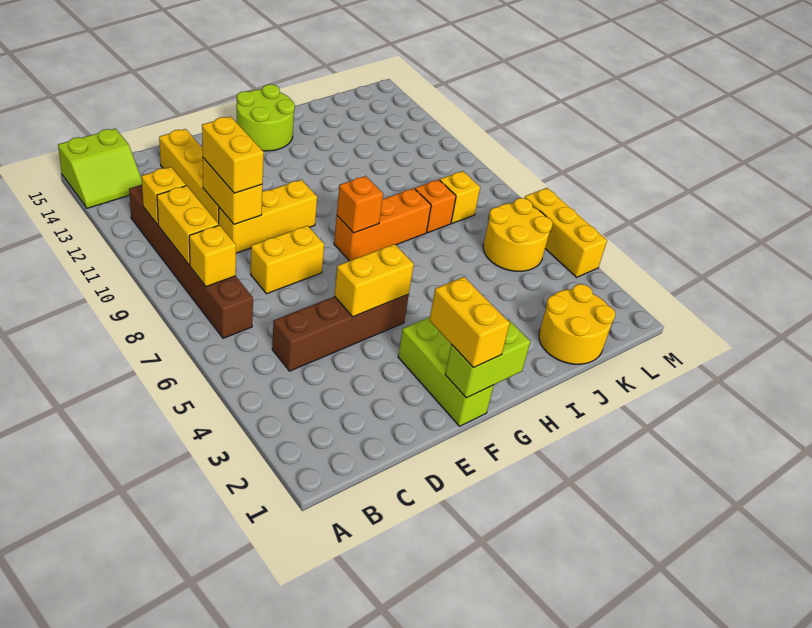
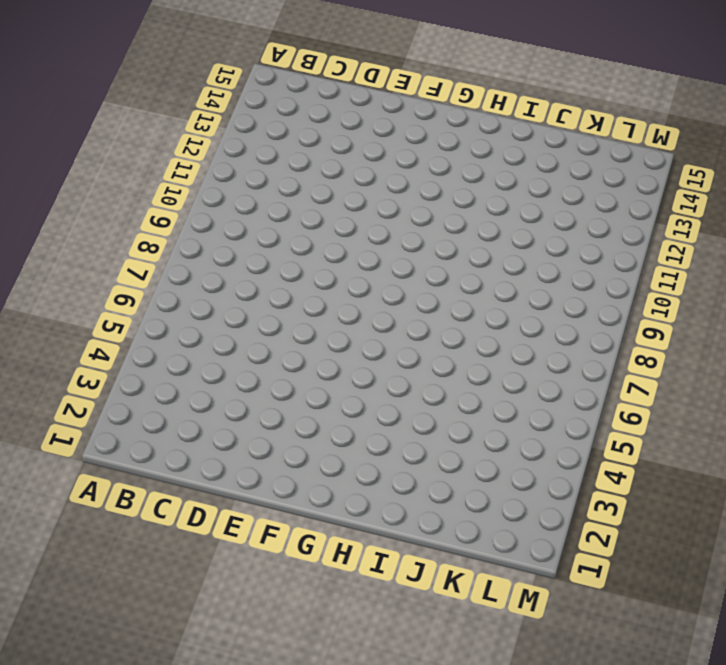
none -> lime 2x2 slope [58,128,142,208]
none -> brown 1x6 brick [129,184,253,338]
none -> brown 1x4 brick [272,294,409,371]

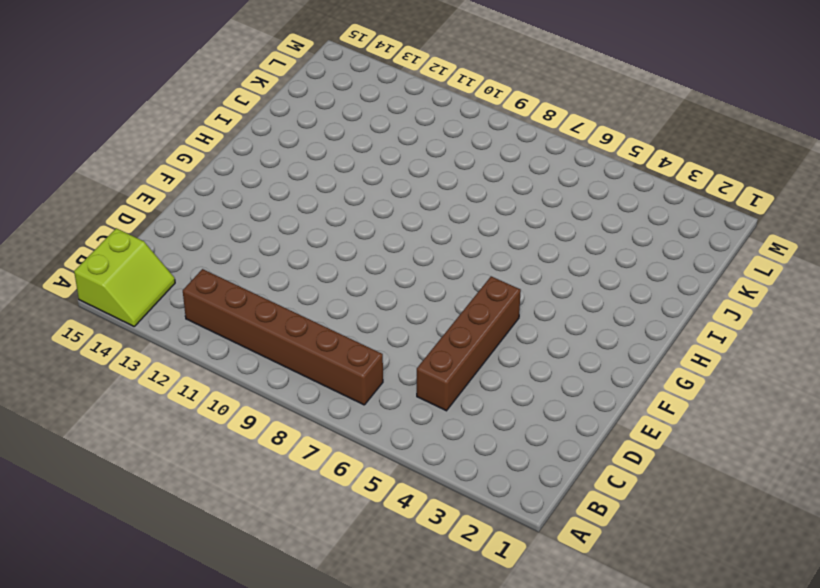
none -> yellow 1x2 brick [251,226,324,294]
none -> yellow 1x3 brick [219,180,317,253]
none -> yellow 1x4 brick [159,129,219,224]

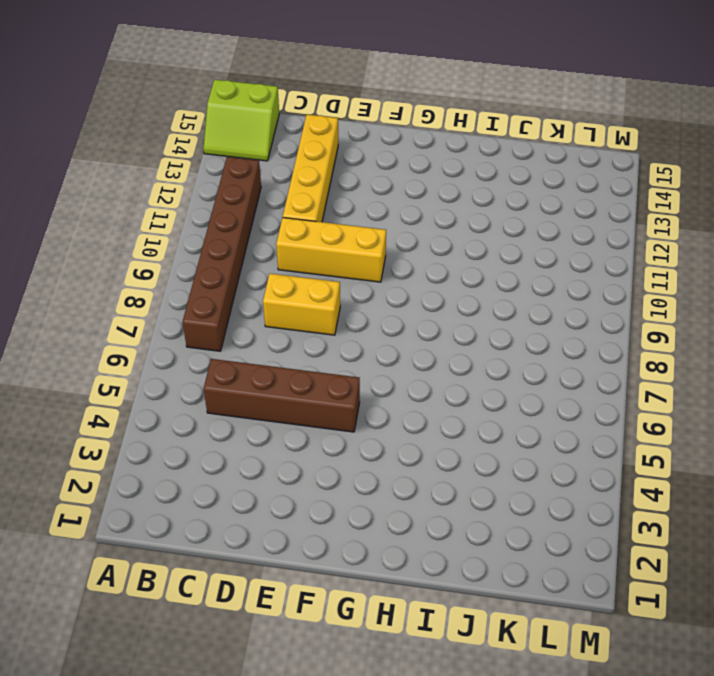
none -> lime 1x3 brick [398,317,494,426]
none -> orange 1x3 brick [334,188,431,261]
none -> lime 2x2 round brick [237,84,295,151]

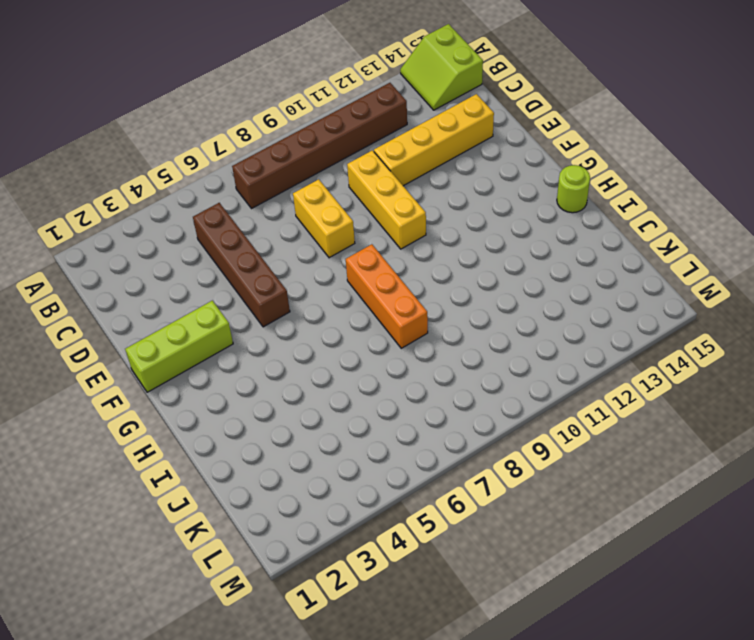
lime 1x1 round brick [557,165,590,213] -> lime 2x2 round brick [237,84,295,151]
none -> yellow 2x2 round brick [539,284,615,364]
none -> orange 1x1 brick [415,179,456,233]
none -> yellow 2x2 round brick [483,198,553,271]

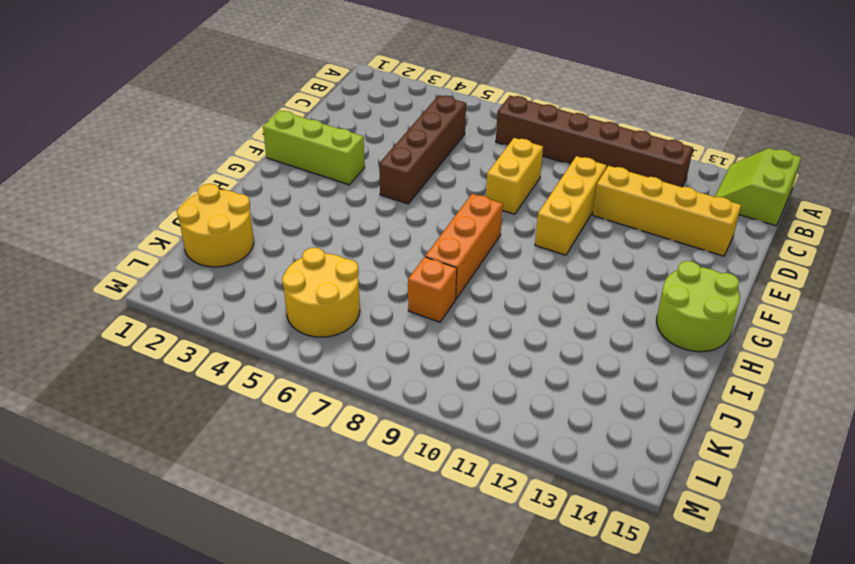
none -> yellow 1x1 brick [440,171,480,223]
none -> yellow 1x3 brick [525,188,607,277]
none -> yellow 1x1 brick [189,225,236,287]

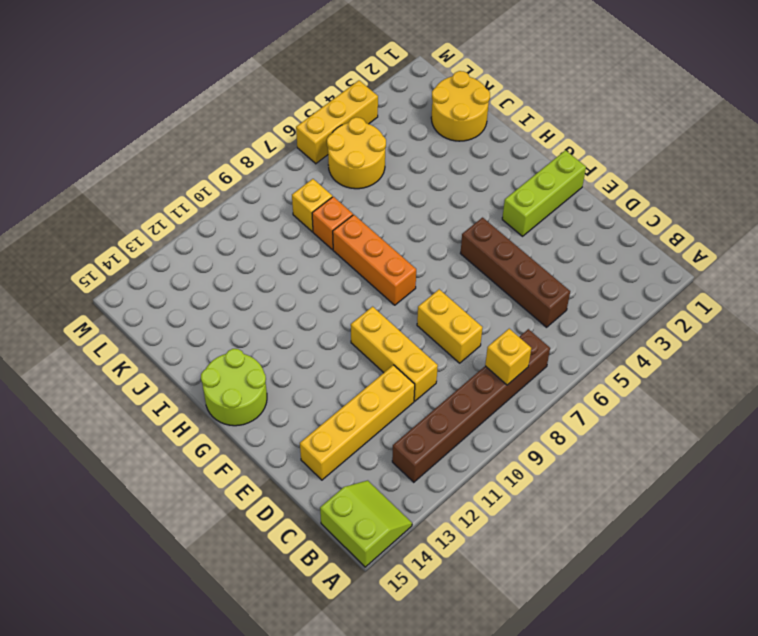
none -> yellow 1x2 brick [157,186,219,265]
none -> yellow 1x1 brick [142,167,186,225]
none -> yellow 1x2 brick [203,158,263,224]

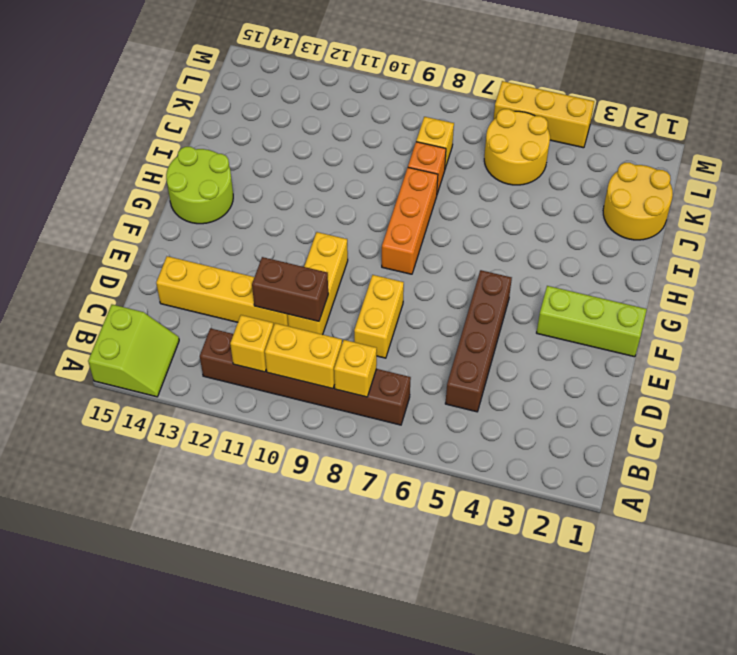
brown 1x2 brick [252,257,328,321] -> yellow 1x2 brick [203,158,263,224]
none -> yellow 1x2 brick [334,244,414,317]
none -> lime 1x2 brick [445,319,530,398]
none -> orange 1x1 brick [337,176,383,233]

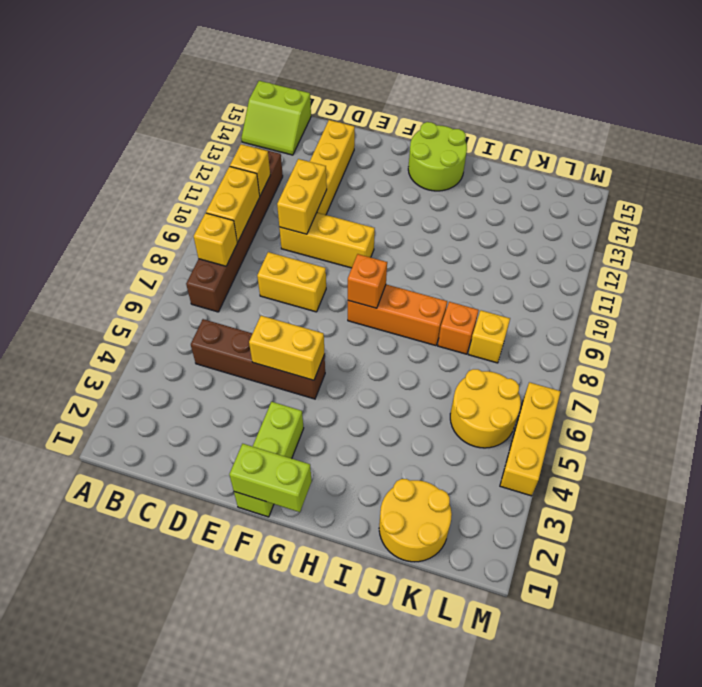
none -> yellow 1x2 brick [202,116,264,193]
none -> yellow 1x2 brick [429,277,510,367]

